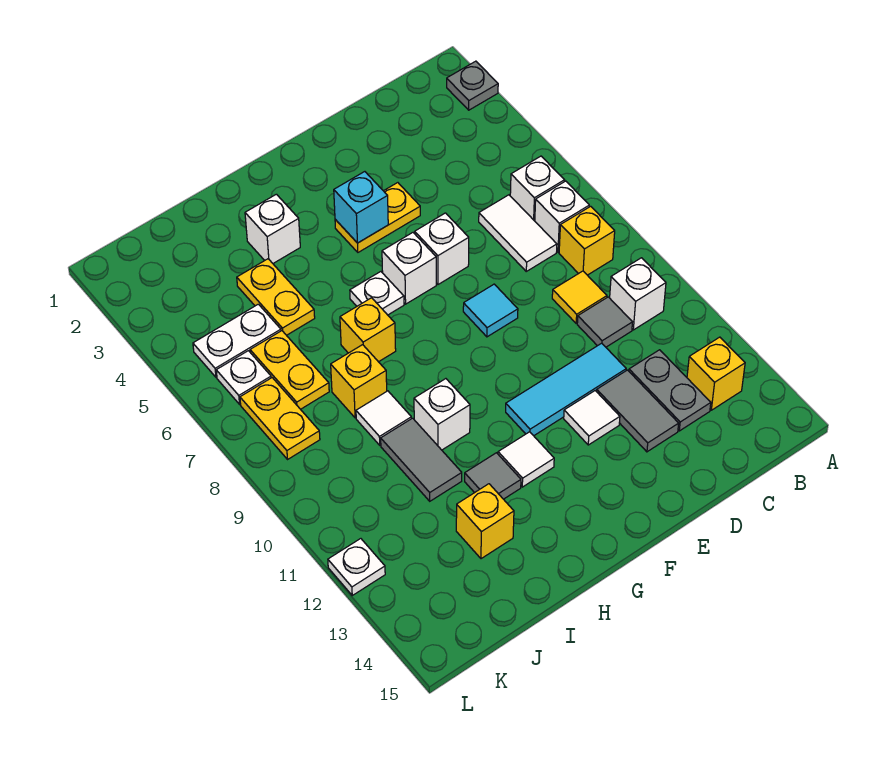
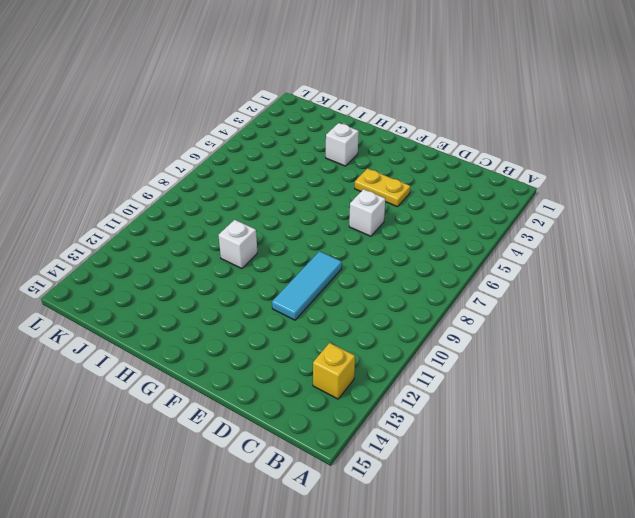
cyan 1x3 tile [272,251,342,320] -> cyan 1x3 tile turned to [506,343,626,436]
none -> grey 1x1 plate [447,61,498,110]
none -> white 1x1 brick [510,156,565,221]
none -> white 1x1 brick [535,181,589,252]
none -> yellow 1x1 brick [559,206,615,275]

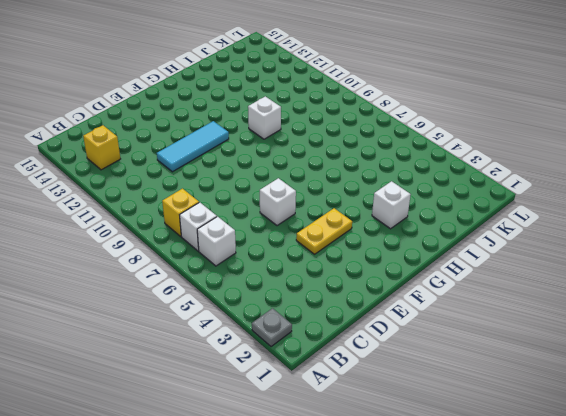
none -> white 1x1 brick [610,258,666,330]
none -> white 1x2 tile [479,195,557,271]
none -> yellow 1x1 tile [552,271,607,323]
none -> grey 1x1 tile [577,297,632,347]

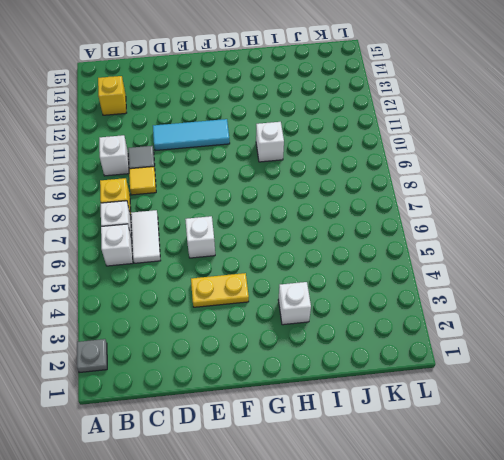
none -> grey 1x2 plate [629,350,711,431]
none -> grey 1x2 tile [597,370,679,452]
none -> cyan 1x1 tile [463,284,518,337]
none -> white 1x1 tile [564,391,620,445]

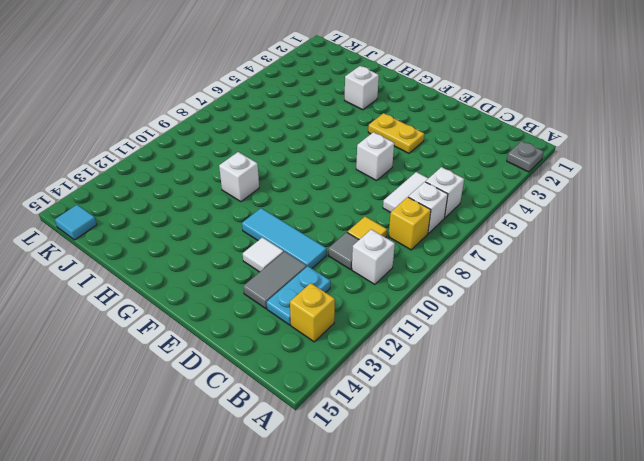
cyan 1x2 plate [267,266,330,325] -> grey 1x2 plate [629,350,711,431]
cyan 1x1 tile [55,205,97,240] -> cyan 1x1 tile moved to [463,284,518,337]
none -> white 1x1 brick [382,233,436,304]
none -> white 1x1 plate [350,272,404,315]
none -> white 1x1 tile [498,432,554,487]
none -> yellow 1x1 brick [340,298,396,362]

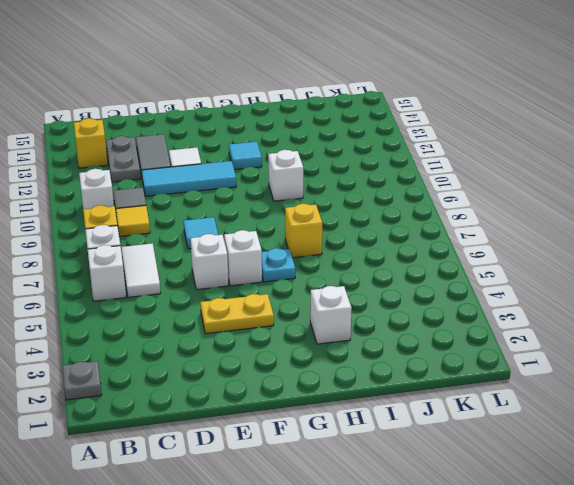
cyan 1x1 plate [262,248,295,282] -> white 1x1 plate [350,272,404,315]
cyan 1x1 tile [229,142,262,170] -> white 1x1 tile [498,432,554,487]
none -> grey 1x1 tile [465,453,521,499]
none -> yellow 1x2 plate [237,259,315,335]
none -> yellow 1x1 brick [331,345,387,418]
none -> white 1x1 tile [356,391,411,445]

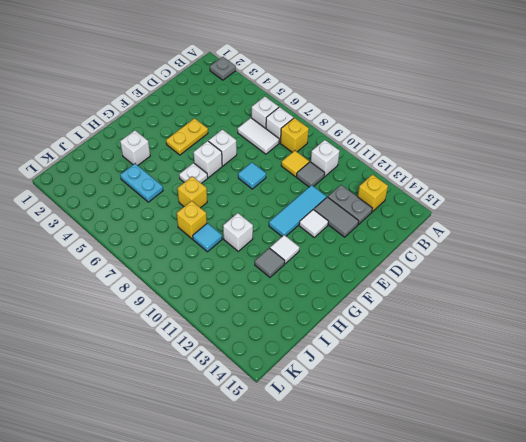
cyan 1x2 plate [120,164,163,202] -> yellow 1x2 plate [237,259,315,335]
cyan 1x1 tile [193,223,222,252] -> white 1x1 tile [356,391,411,445]
none -> grey 1x2 tile [381,418,462,501]
none -> yellow 1x1 brick [456,484,514,559]
none -> white 1x2 plate [193,304,281,377]
none -> yellow 1x2 plate [250,331,329,409]

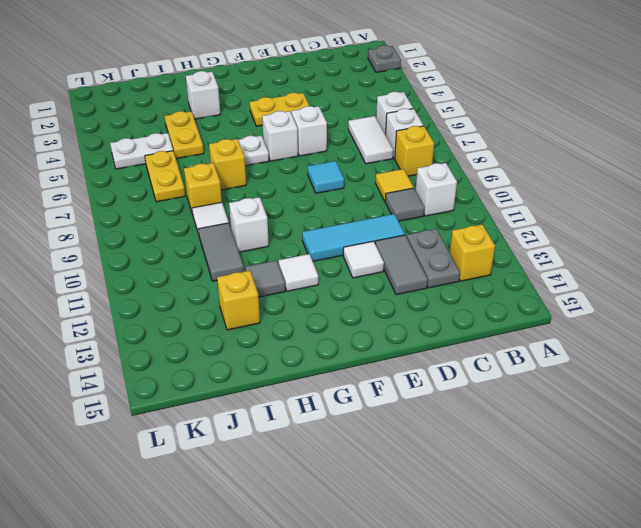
none -> white 1x1 plate [216,351,271,404]
none -> yellow 1x2 plate [240,378,320,459]
none -> white 1x1 plate [328,539,385,595]
none -> cyan 1x1 brick [334,172,388,243]

